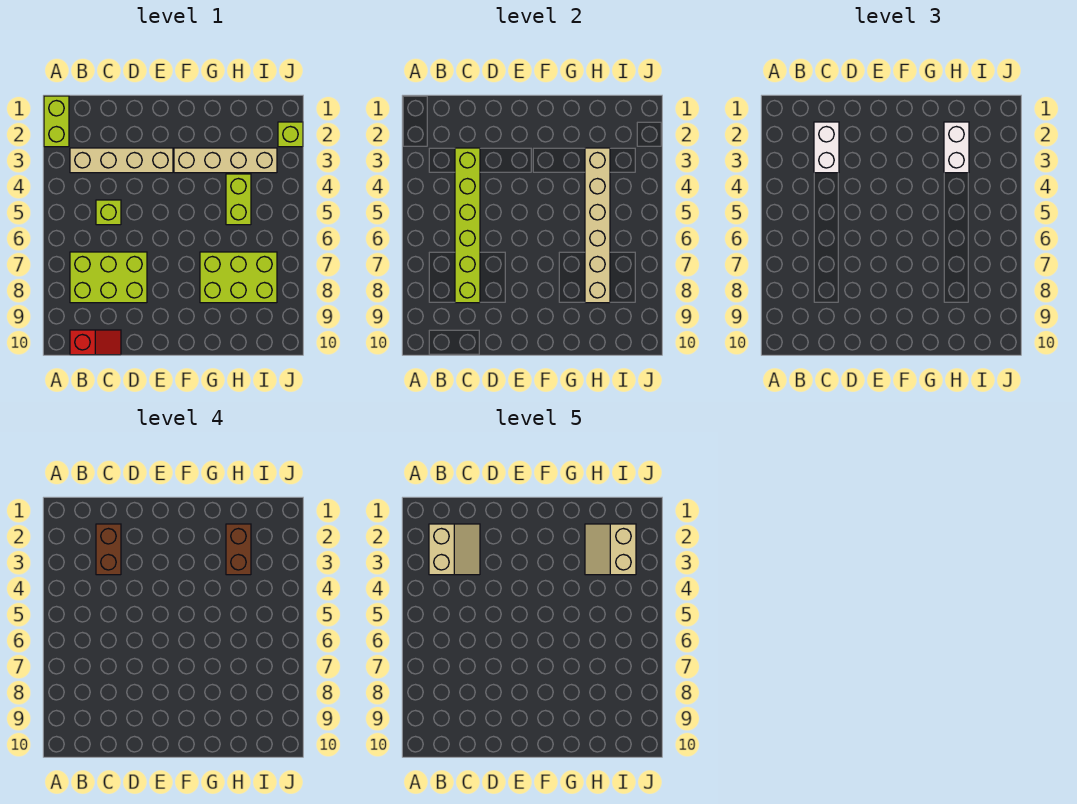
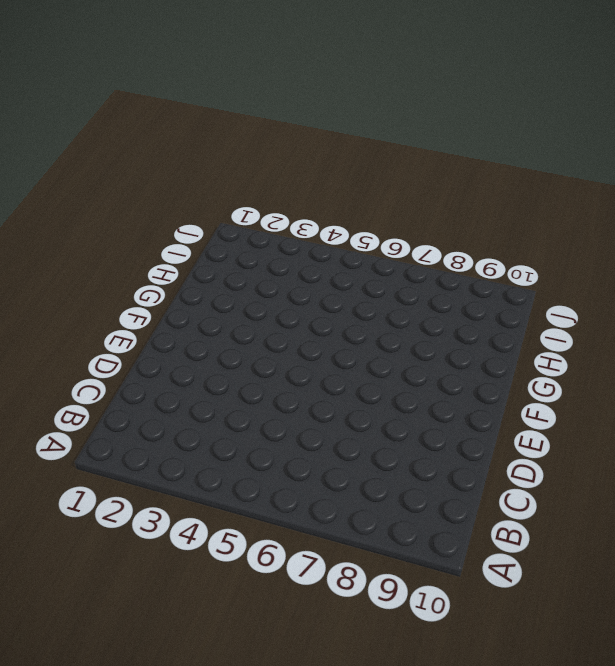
none -> lime 1x2 brick [44,96,69,147]
none -> tan 1x4 brick [70,148,173,173]
none -> lime 2x3 brick [70,252,147,303]

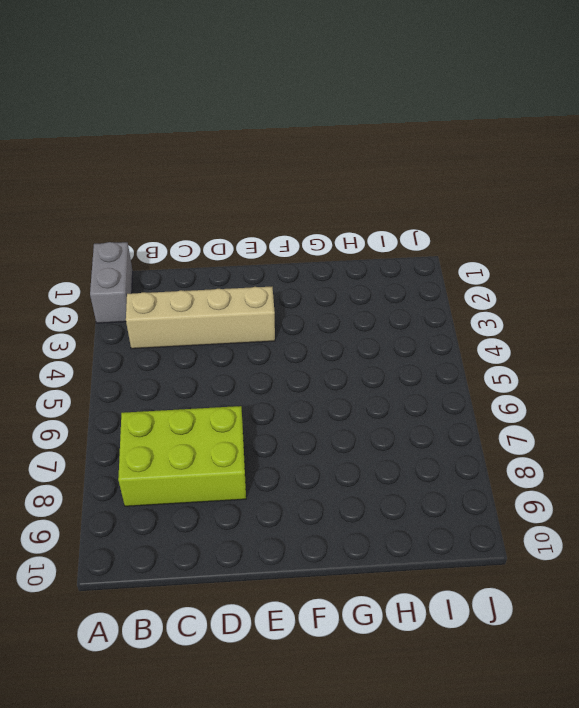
grey 1x2 brick [90,242,133,323] -> lime 1x2 brick [44,96,69,147]
none -> red 1x2 slope [70,330,121,355]
none -> lime 1x1 brick [96,200,121,225]
none -> tan 1x4 brick [174,148,277,173]

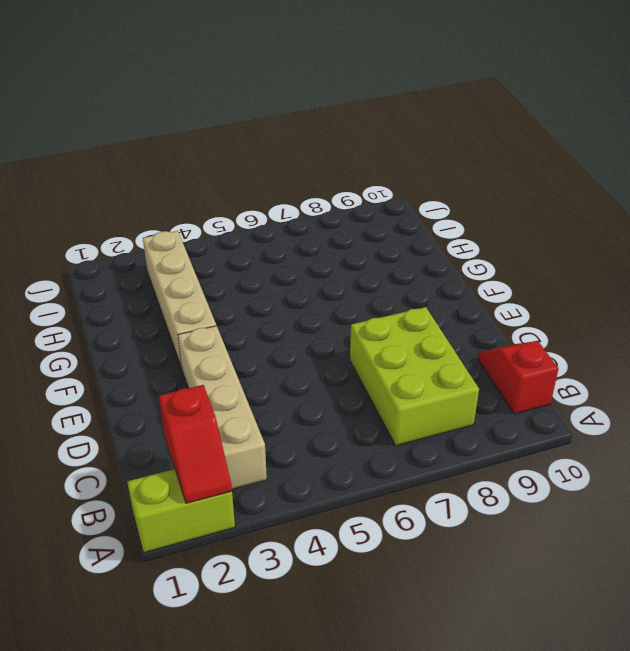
red 1x2 slope [159,385,232,503] -> none
none -> lime 1x1 brick [96,200,121,225]
none -> lime 2x3 brick [200,252,277,303]
none -> lime 1x2 brick [226,174,251,225]

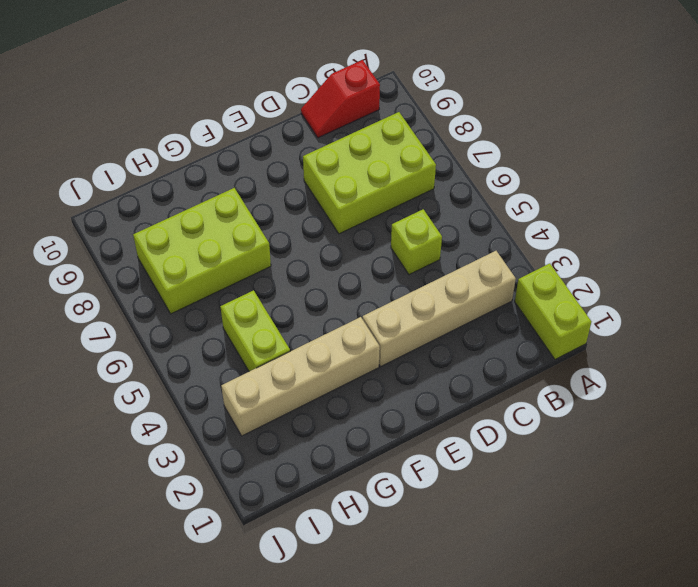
none -> lime 1x1 brick [278,122,303,147]
none -> lime 1x6 brick [455,148,480,303]
none -> tan 1x6 brick [585,148,610,303]

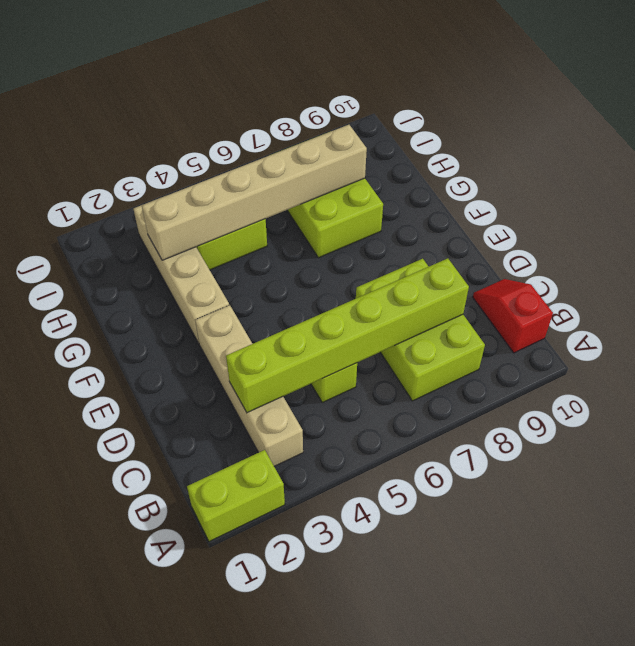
none -> lime 1x1 brick [278,122,303,147]
none -> white 1x2 brick [814,122,839,173]
none -> white 1x2 brick [944,122,969,173]

